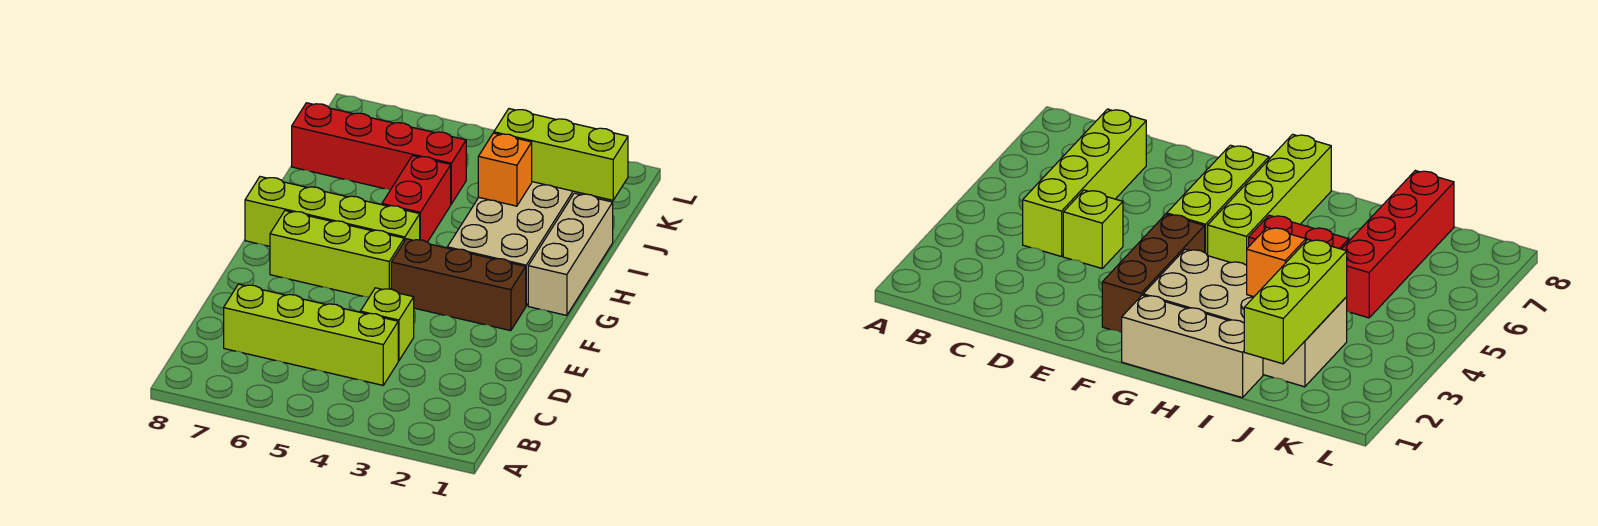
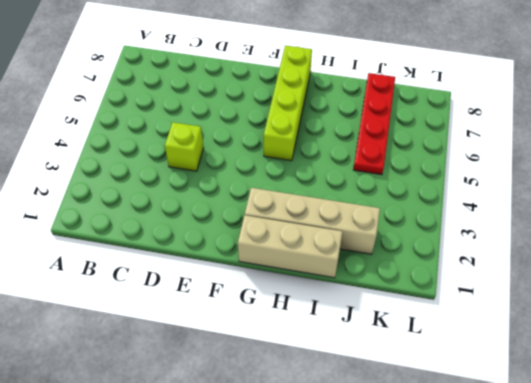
tan 1x4 brick [245,188,380,254] -> tan 2x4 brick [447,182,583,306]
red 1x4 plate [353,73,395,175] -> red 1x4 brick [292,103,466,204]
none -> lime 1x4 brick [224,284,398,385]
none -> brown 1x3 brick [391,239,526,331]

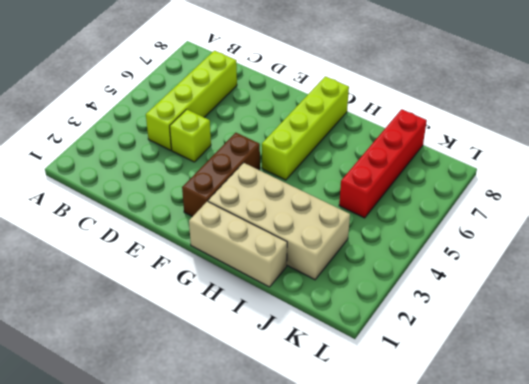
none -> lime 1x3 brick [270,211,404,297]
none -> red 1x2 brick [382,156,451,242]

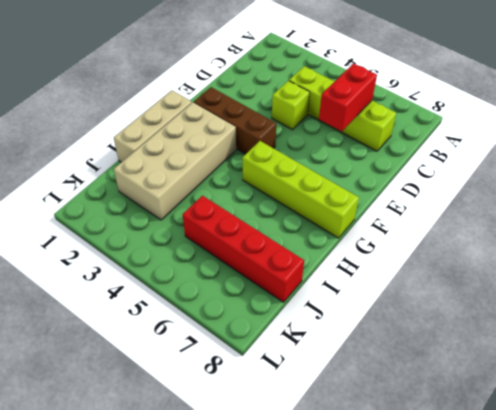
red 1x2 brick [319,63,377,131] -> red 1x2 brick moved to [382,156,451,242]
none -> lime 1x3 brick [270,211,404,297]
none -> orange 1x1 brick [478,133,532,206]

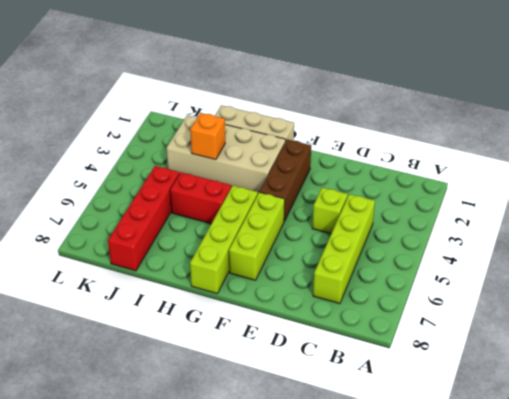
none -> lime 1x3 brick [494,109,628,200]

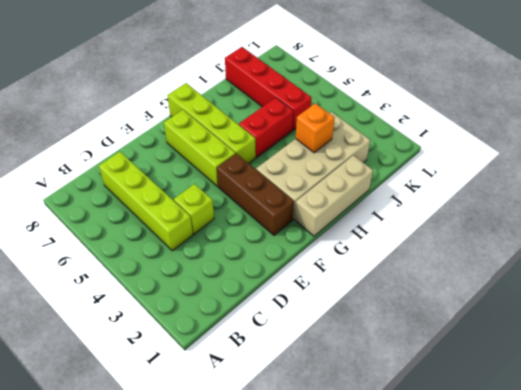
none -> lime 1x3 brick [494,109,628,200]

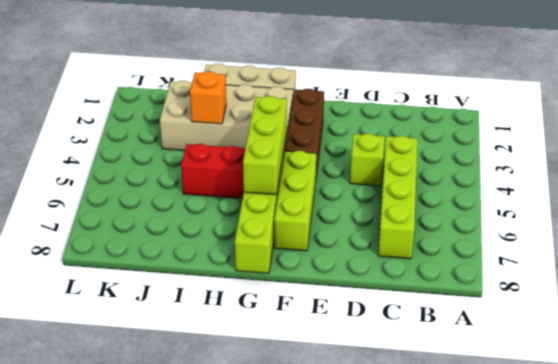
lime 1x3 brick [243,96,287,195] -> lime 1x3 brick moved to [494,109,628,200]
none -> red 1x4 brick [292,103,466,204]

